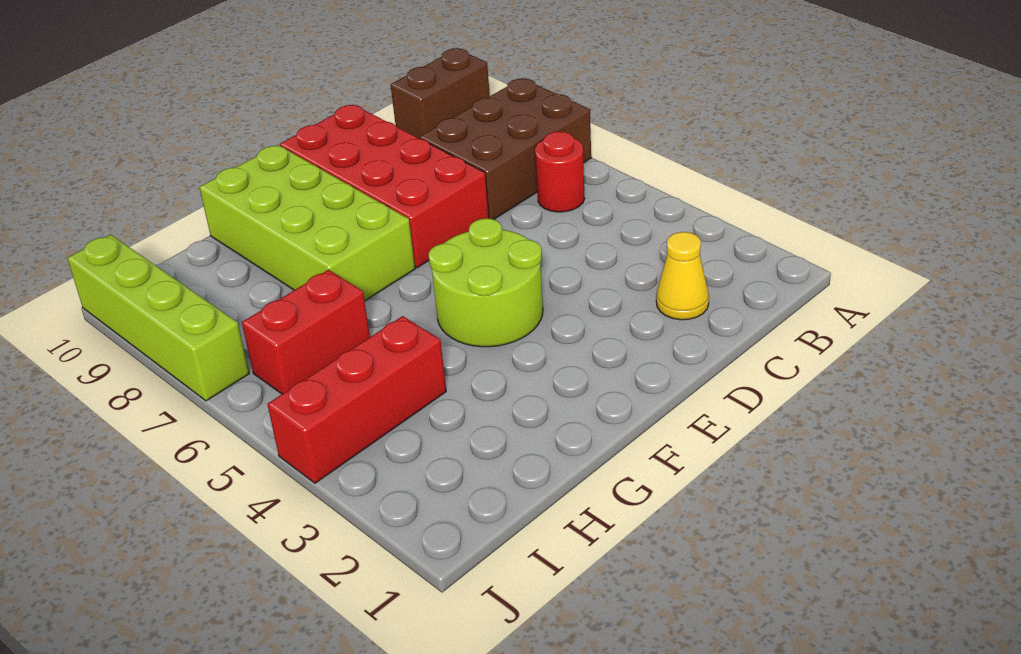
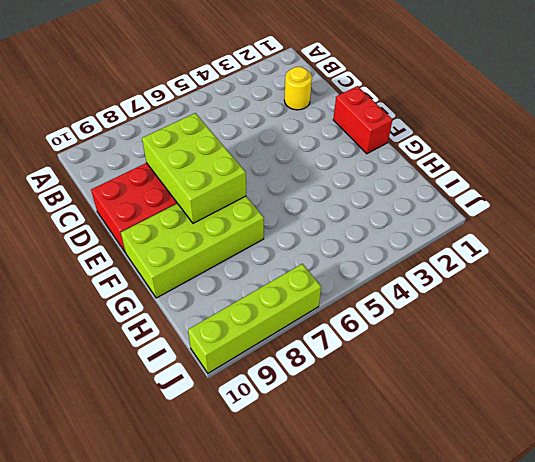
yellow 1x1 round brick [284,67,312,110] -> yellow 1x1 cone [656,232,709,320]
lime 2x3 brick [142,113,246,223] -> none
red 1x2 brick [333,86,392,154] -> red 1x2 brick moved to [242,270,370,394]
none -> brown 2x3 brick [419,78,591,219]
none -> brown 1x2 brick [391,48,490,138]

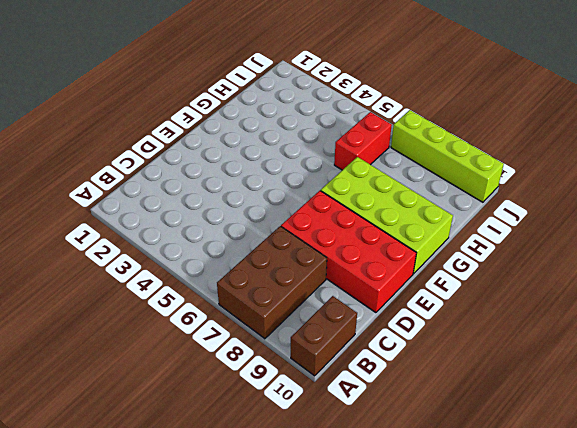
none -> red 1x1 round brick [535,131,585,212]
none -> yellow 1x1 cone [656,232,709,320]

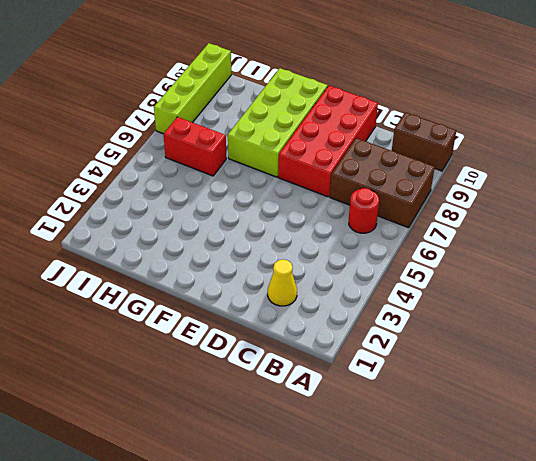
none -> lime 2x2 round brick [429,218,543,347]
none -> red 1x3 brick [267,316,446,483]

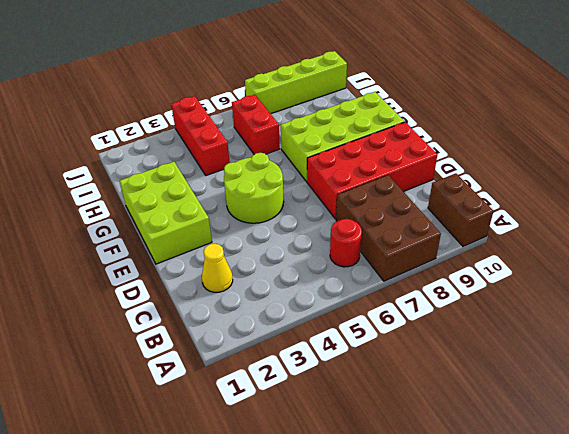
lime 2x3 brick [120,162,212,264] -> none

